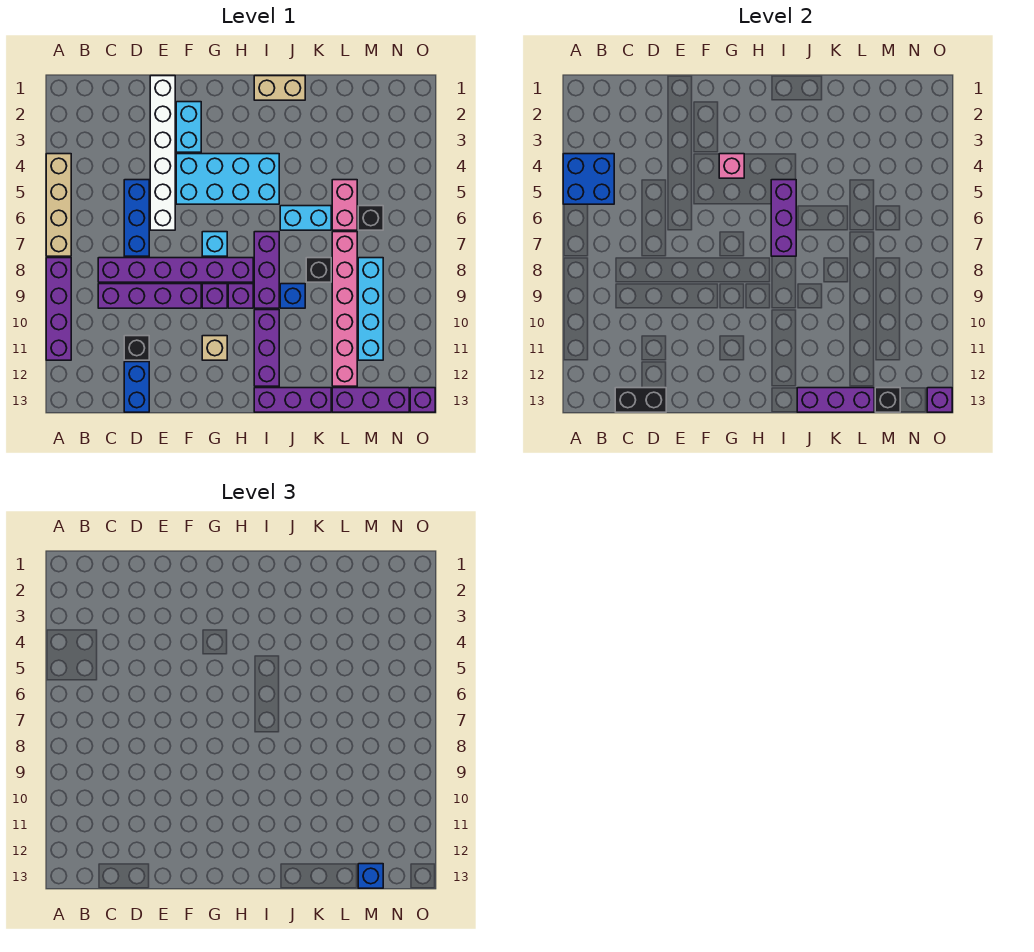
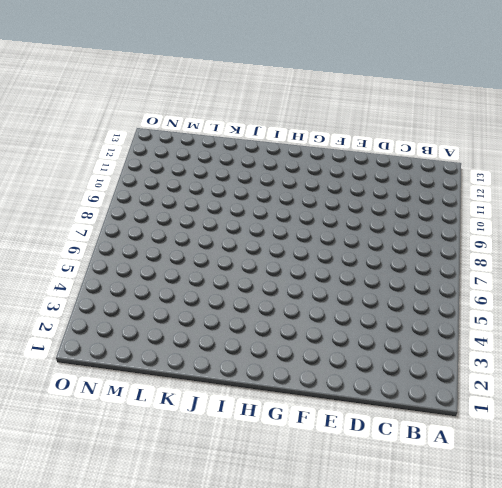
none -> tan 1x4 brick [46,154,71,256]
none -> purple 1x4 brick [46,258,71,360]
none -> purple 1x6 brick [98,258,253,282]
none -> purple 1x4 brick [98,284,201,308]

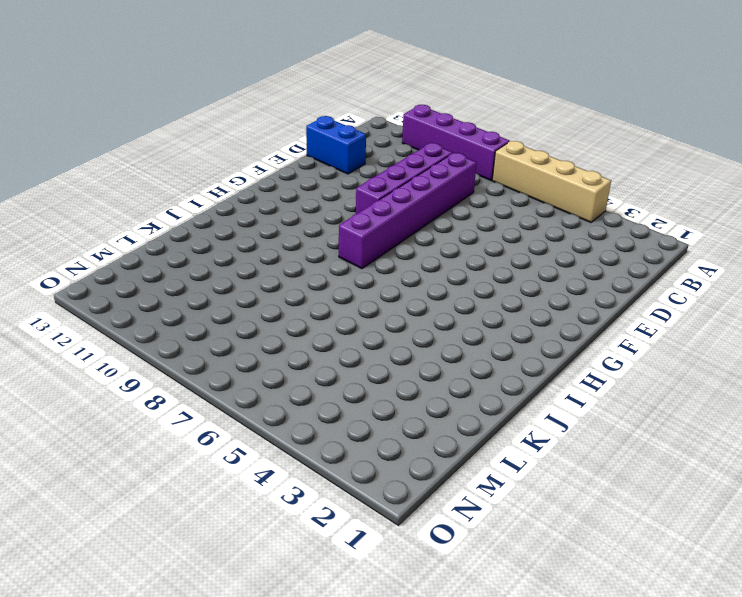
none -> blue 1x3 brick [124,180,149,256]
none -> black 1x1 brick [124,336,149,360]
none -> white 1x6 brick [150,76,175,230]
none -> cyan 1x2 brick [176,102,201,152]

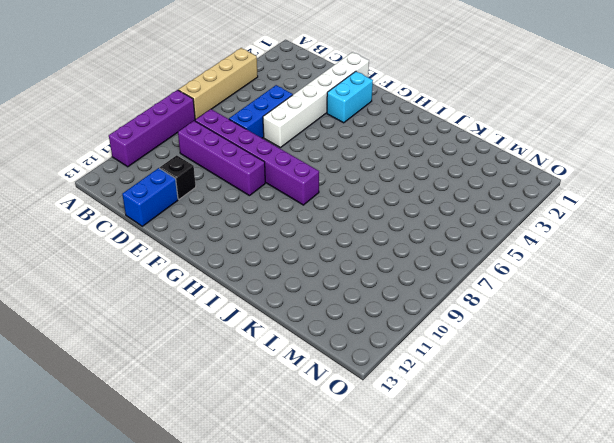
none -> cyan 2x4 brick [176,154,279,204]
none -> cyan 1x1 brick [202,232,227,256]
none -> purple 1x1 brick [202,284,227,308]
none -> tan 1x1 brick [202,336,227,360]

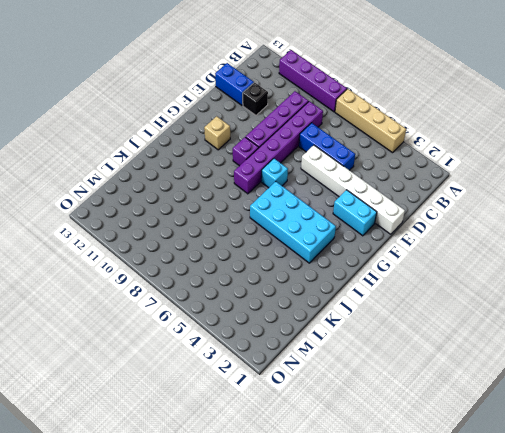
cyan 2x4 brick [250,182,336,263] -> cyan 2x4 brick turned to [176,154,279,204]
none -> purple 1x1 brick [228,284,253,308]
none -> tan 1x2 brick [254,76,305,100]
none -> purple 1x3 brick [254,232,279,308]
none -> purple 1x3 brick [254,310,279,386]

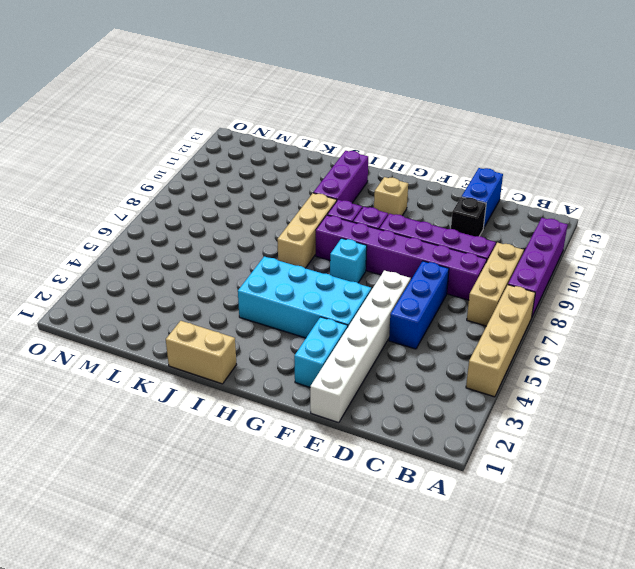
tan 1x3 brick [467,243,524,326] -> none
tan 1x3 brick [277,193,337,268] -> purple 1x3 brick [254,232,279,308]
none -> purple 1x3 brick [254,388,331,412]
none -> cyan 1x2 brick [280,206,331,230]
none -> blue 1x1 brick [280,284,305,308]
none -> black 1x1 brick [306,258,331,282]

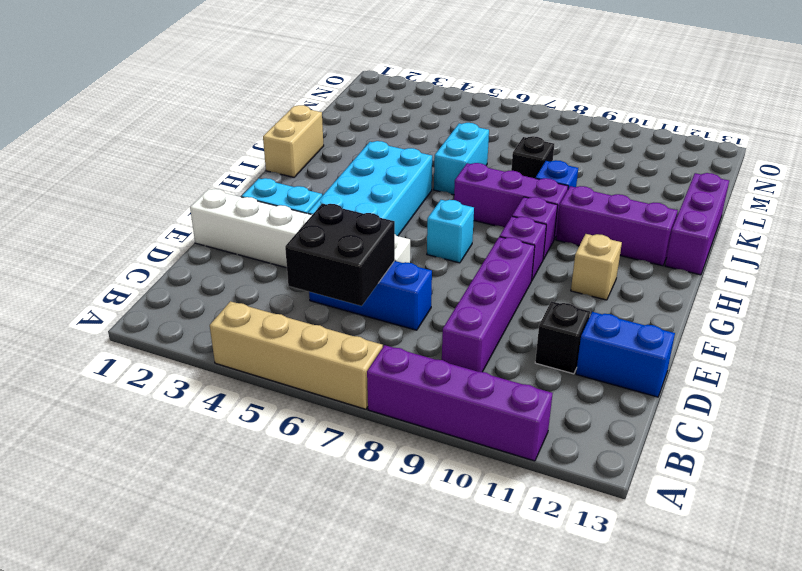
black 2x2 brick [285,204,395,306] -> none
none -> purple 1x6 brick [98,258,253,282]
none -> pink 1x2 brick [332,180,357,230]
none -> pink 1x6 brick [332,232,357,386]
none -> purple 1x3 brick [332,388,409,412]

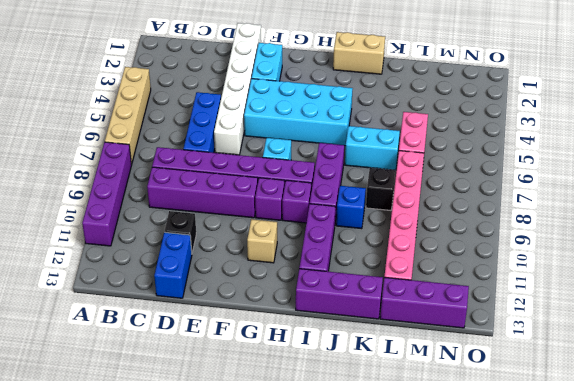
none -> black 1x1 brick [358,206,383,230]
none -> cyan 1x4 brick [358,258,383,360]
none -> purple 1x1 brick [410,388,435,412]
none -> blue 2x2 brick [563,154,614,204]

